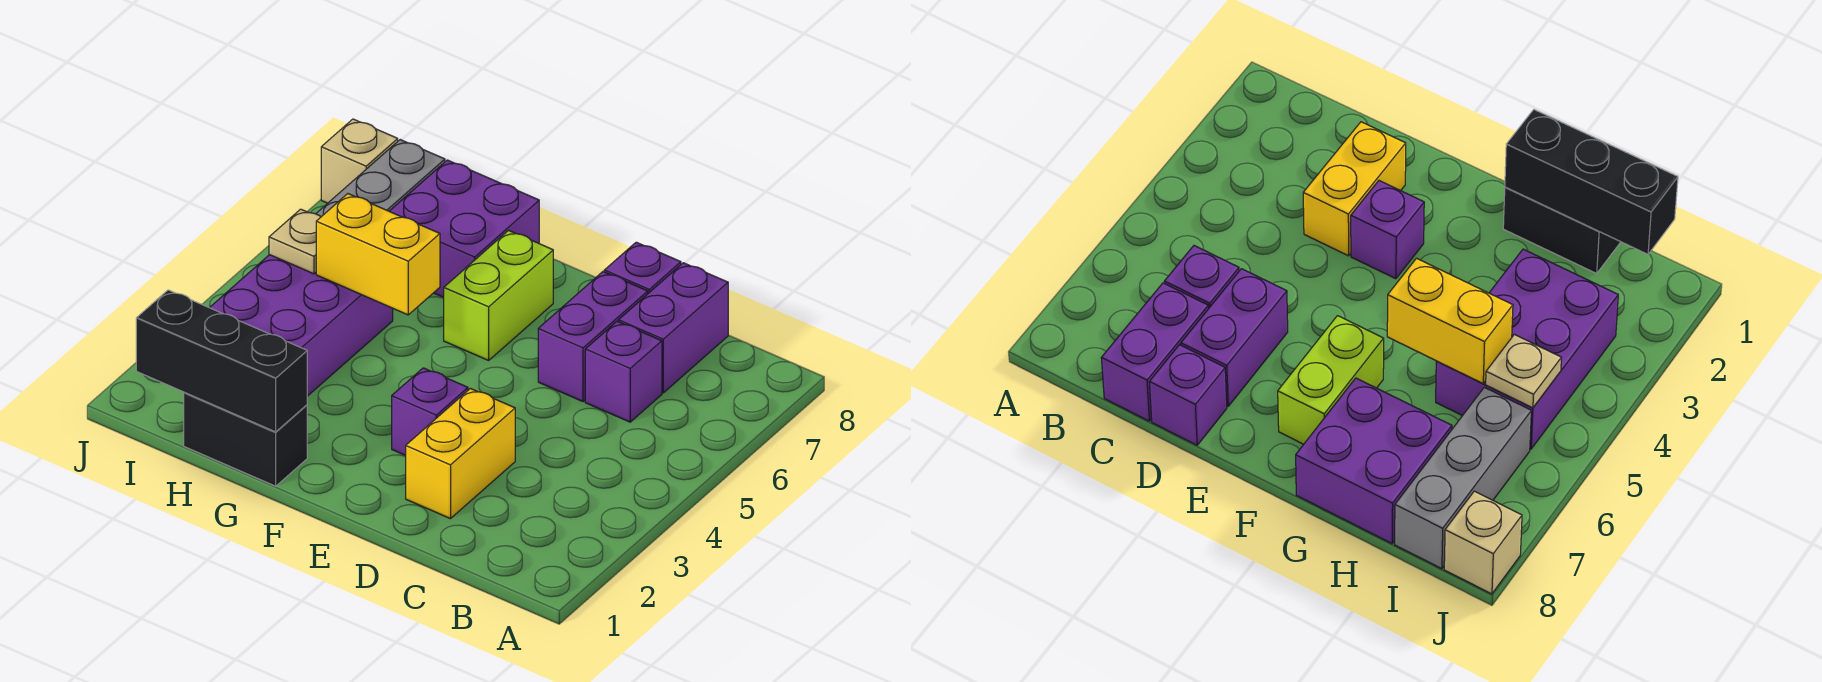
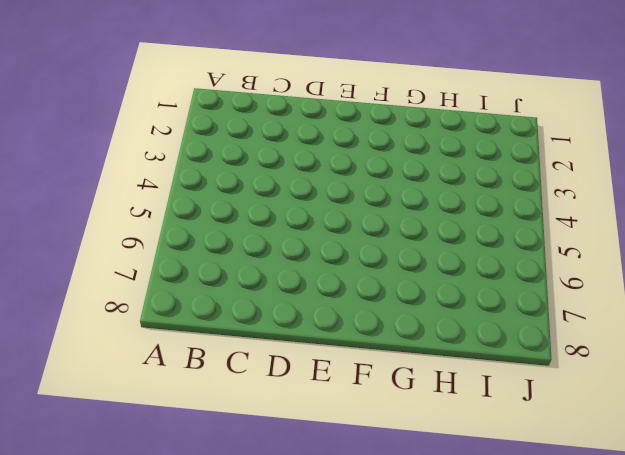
none -> purple 1x1 brick [585,321,662,422]
none -> purple 1x2 brick [619,263,728,393]
none -> yellow 1x2 brick [406,388,515,519]

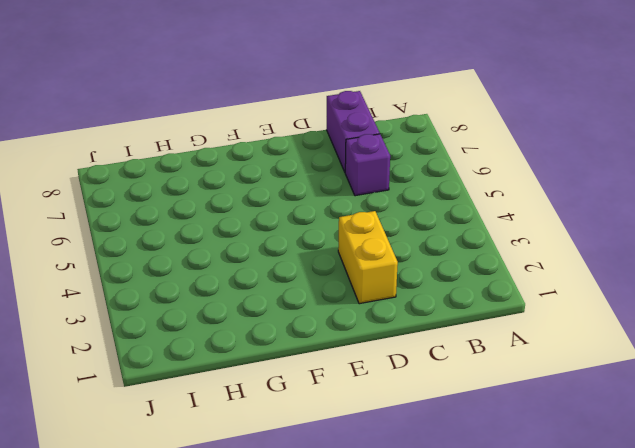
none -> purple 1x2 brick [538,272,648,402]
none -> purple 1x1 brick [604,242,681,293]
none -> purple 1x1 brick [392,368,468,456]

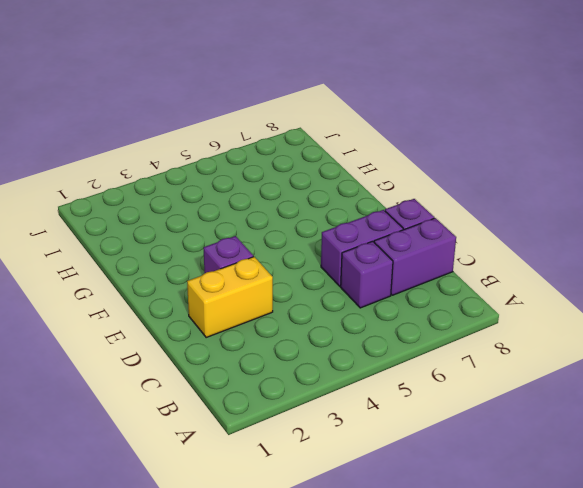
none -> lime 1x2 brick [444,230,553,360]
none -> black 1x2 brick [184,392,307,486]
none -> purple 2x2 brick [389,160,539,297]

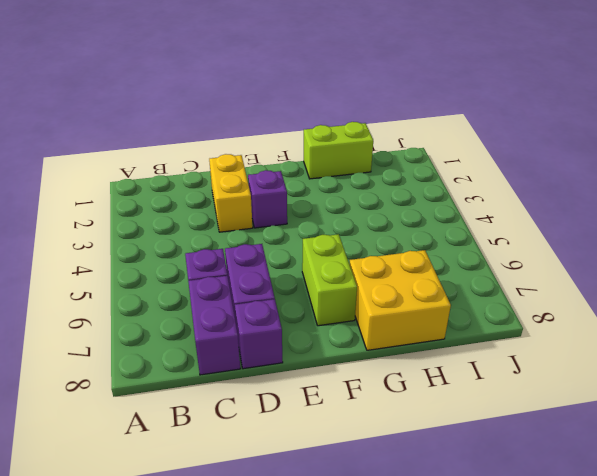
lime 1x2 brick [304,122,373,179] -> black 1x2 brick [184,392,307,486]
yellow 2x2 brick [349,250,451,350] -> purple 2x2 brick [389,160,539,297]
none -> purple 2x3 brick [210,255,393,396]
none -> grey 1x3 brick [316,140,445,217]
none -> tan 1x1 brick [321,119,398,203]

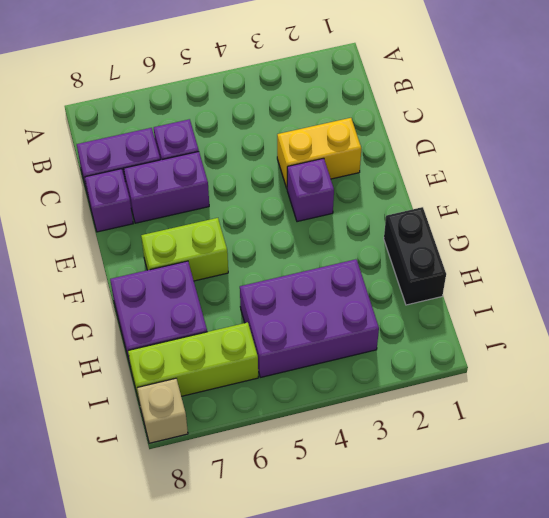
lime 1x3 brick [128,322,258,400] -> grey 1x3 brick [316,140,445,217]
none -> black 1x3 brick [136,290,307,432]
none -> yellow 1x2 brick [316,194,440,315]
none -> tan 1x1 plate [269,209,321,274]

